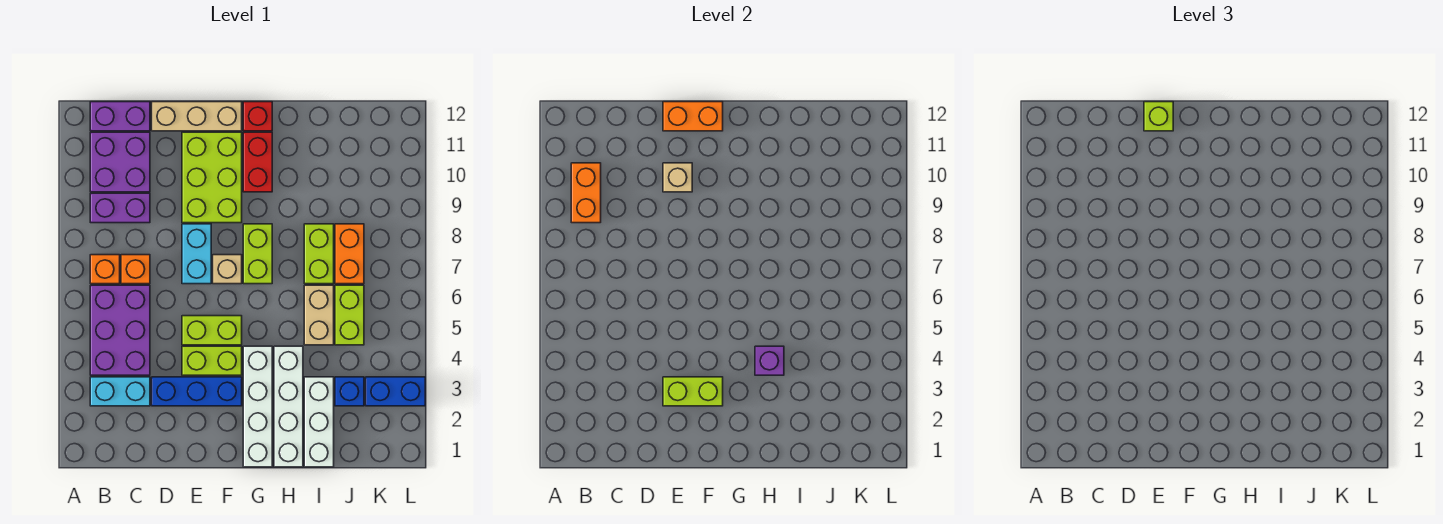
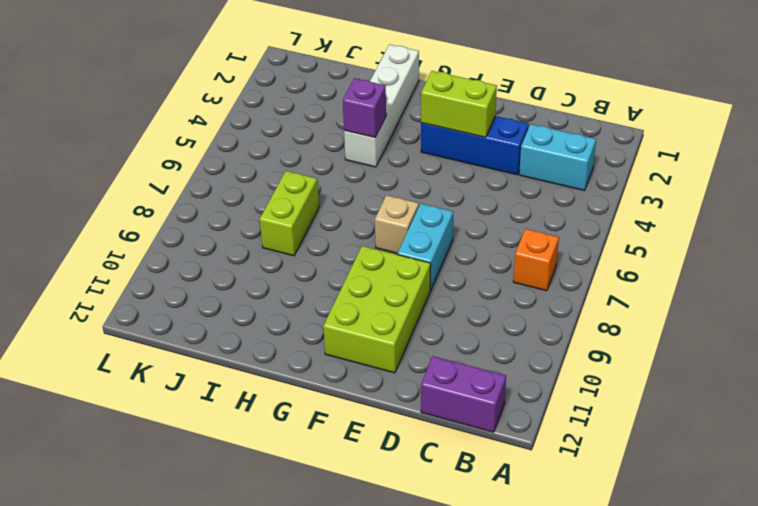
none -> purple 2x3 brick [90,285,150,375]
none -> purple 1x2 brick [90,193,150,223]
none -> purple 2x2 brick [90,132,150,192]
none -> orange 1x1 brick [121,255,150,284]

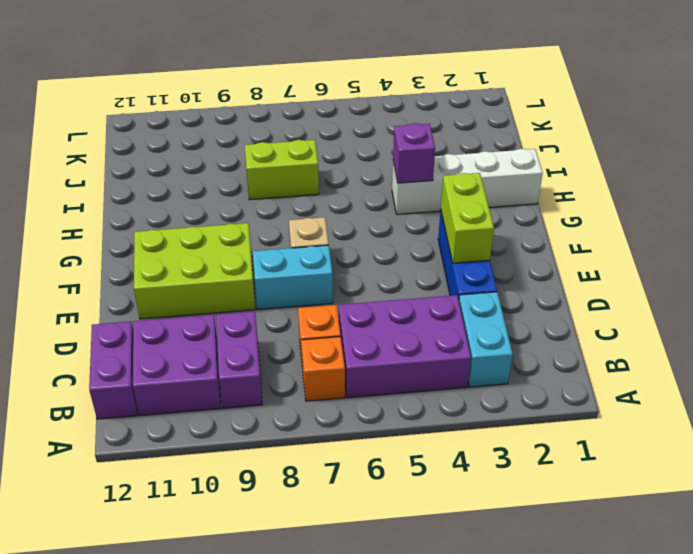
none -> tan 1x3 brick [152,102,242,131]
none -> lime 1x2 brick [182,346,242,375]
none -> lime 1x2 brick [182,316,242,345]
none -> white 1x4 brick [243,346,272,467]

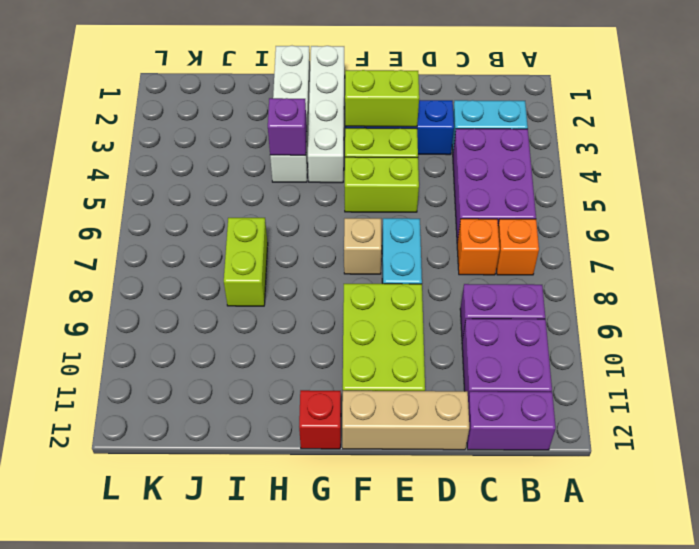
none -> lime 1x2 brick [243,224,272,284]
none -> red 1x2 brick [243,132,272,192]
none -> white 1x3 brick [304,377,334,467]
none -> tan 1x2 brick [304,285,334,345]

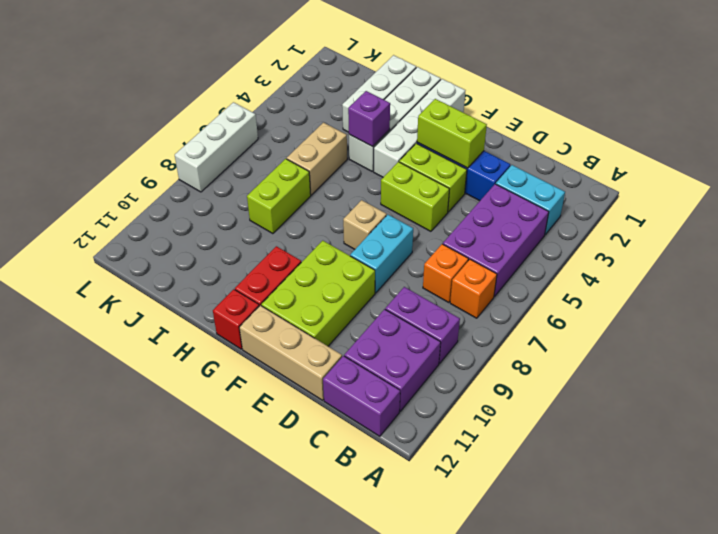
white 1x3 brick [175,102,258,192] -> none
none -> lime 1x2 brick [243,224,272,284]
none -> blue 1x1 brick [335,377,364,406]
none -> lime 1x2 brick [335,285,364,345]
none -> orange 1x2 brick [335,224,364,284]

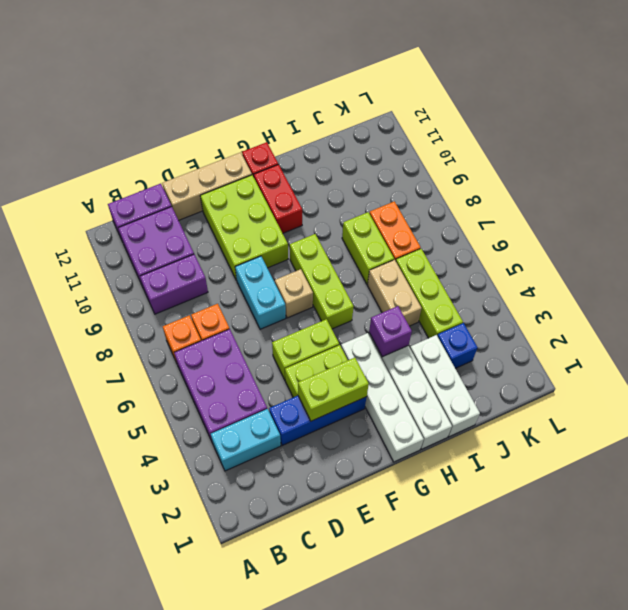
lime 1x3 brick [290,234,354,329] -> lime 1x2 brick [243,224,272,284]
lime 1x3 brick [396,249,463,338] -> lime 1x2 brick [335,285,364,345]
none -> blue 1x2 brick [366,377,425,406]
none -> orange 1x2 brick [571,163,601,223]
none -> tan 1x1 brick [663,163,692,192]
none -> orange 1x2 brick [663,102,723,131]

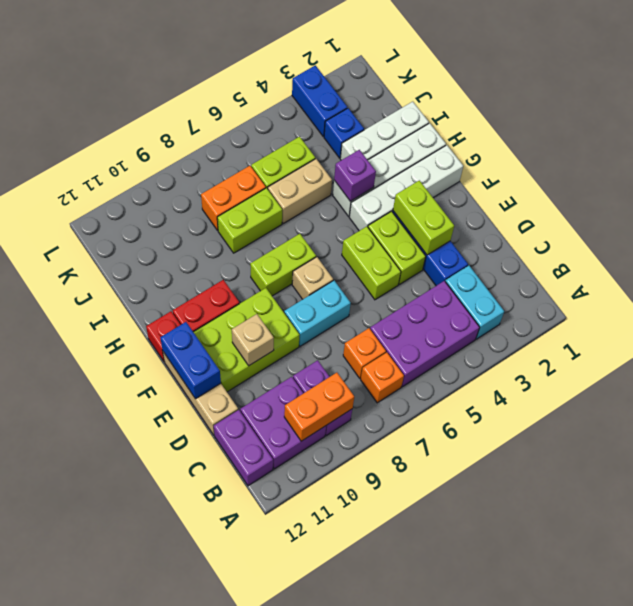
blue 1x2 brick [160,322,221,399] -> orange 1x2 brick [663,102,723,131]
none -> lime 1x1 brick [1144,102,1173,131]

